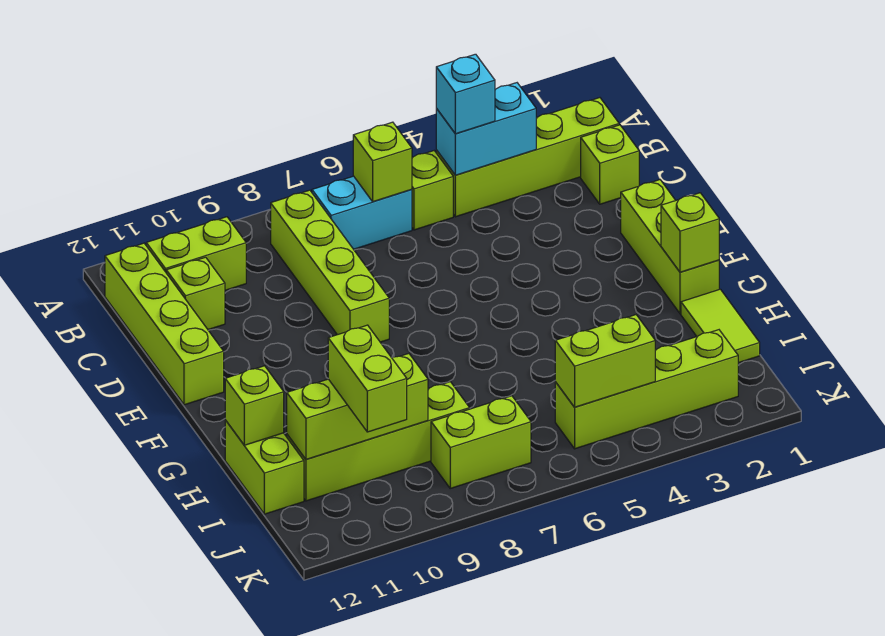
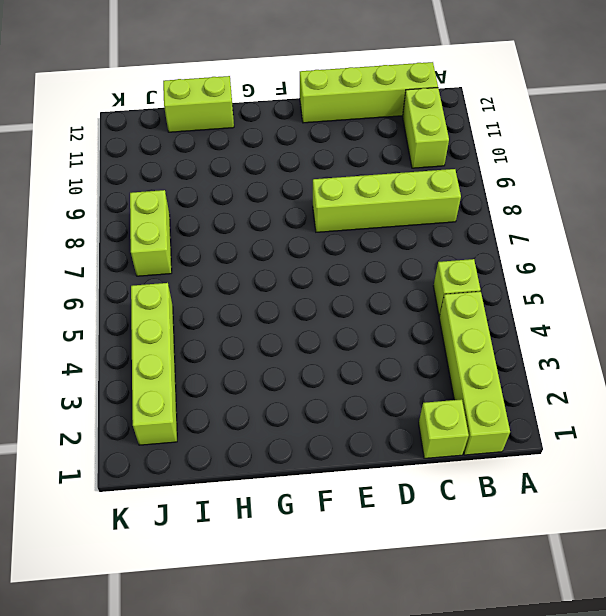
none -> cyan 1x2 brick [312,176,412,249]
none -> lime 1x1 brick [166,257,225,330]
none -> lime 1x3 brick [621,180,719,314]

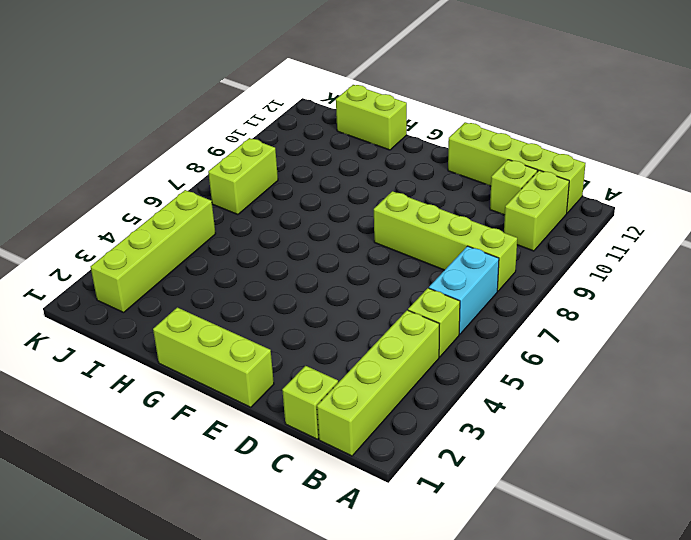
none -> lime 1x2 tile [681,289,760,363]
none -> lime 1x4 brick [287,382,470,501]
none -> cyan 1x2 brick [436,83,536,175]

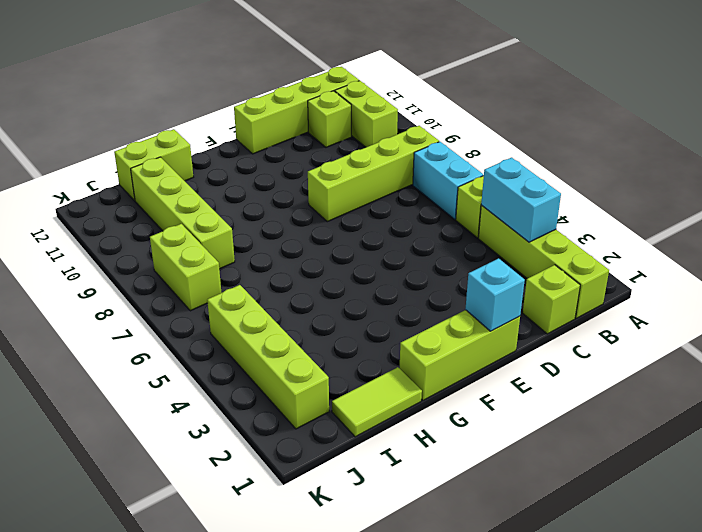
cyan 1x1 brick [465,258,525,331] -> cyan 1x1 brick moved to [436,54,495,134]
none -> lime 1x1 brick [353,122,412,202]
none -> lime 1x1 brick [661,193,719,272]
none -> lime 1x1 brick [225,366,284,445]

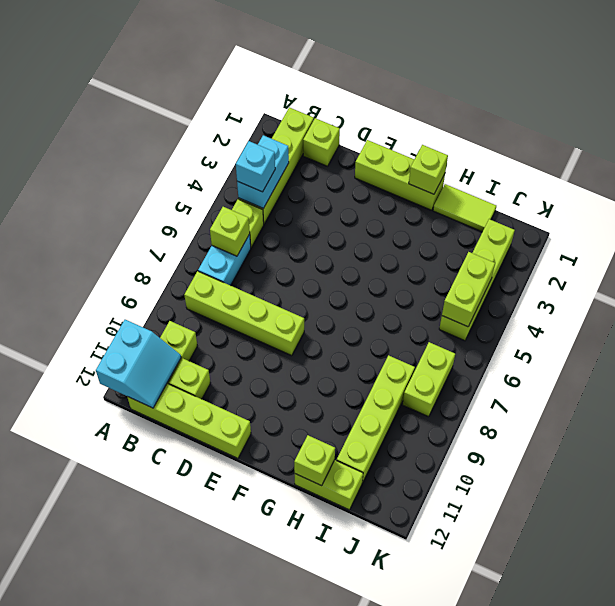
cyan 2x2 slope [96,320,181,408] -> none
none -> lime 1x3 brick [287,354,428,459]
none -> lime 1x2 brick [328,325,407,432]

